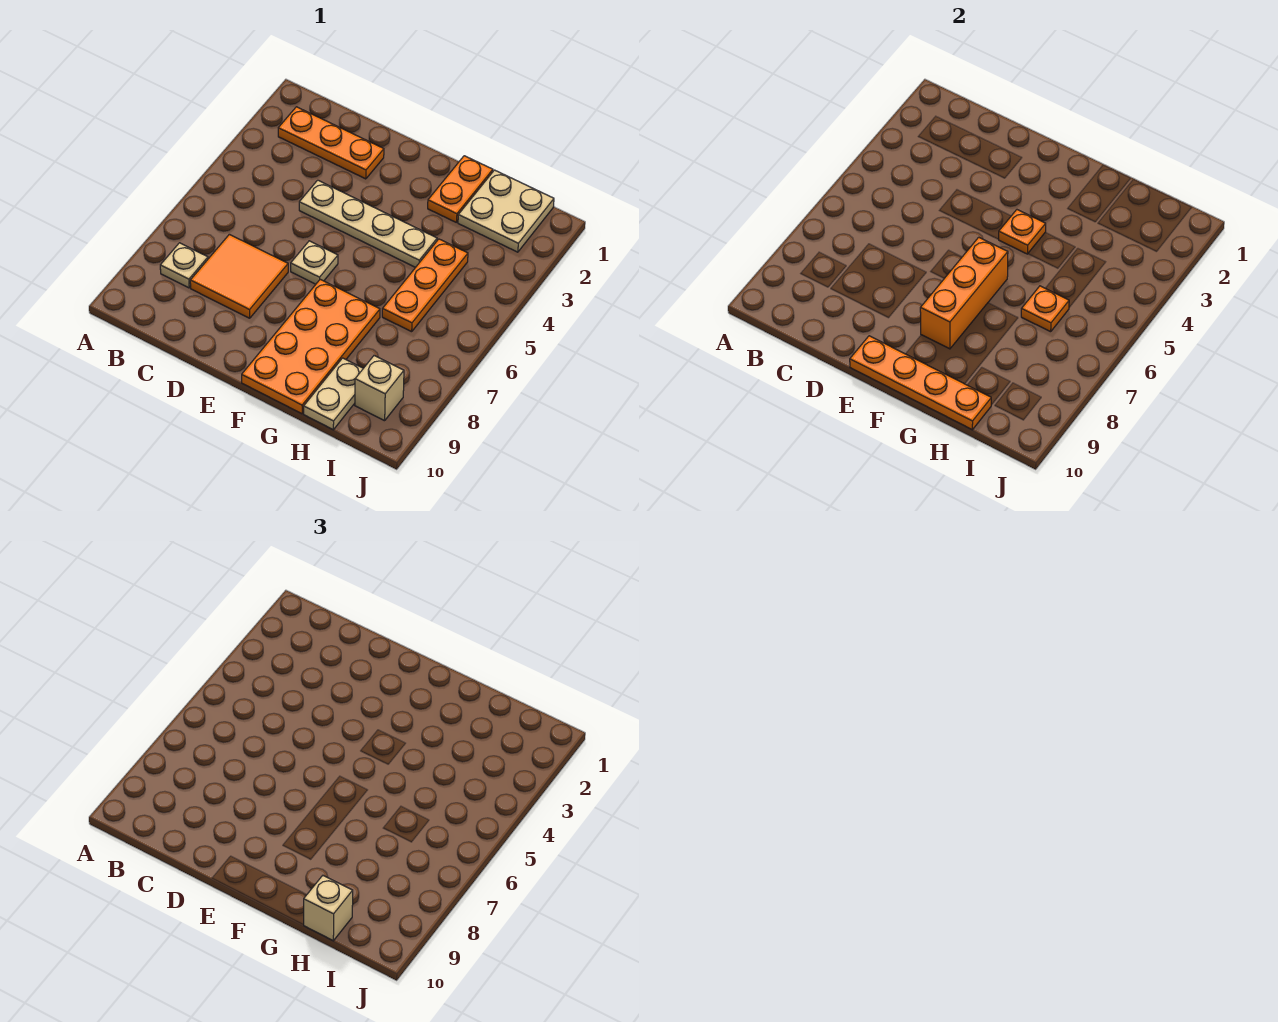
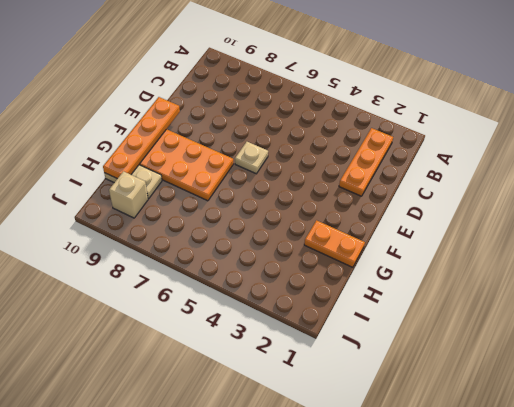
none -> tan 1x1 plate [160,243,208,288]
none -> orange 2x2 tile [190,234,288,318]
none -> tan 1x4 plate [299,180,437,268]

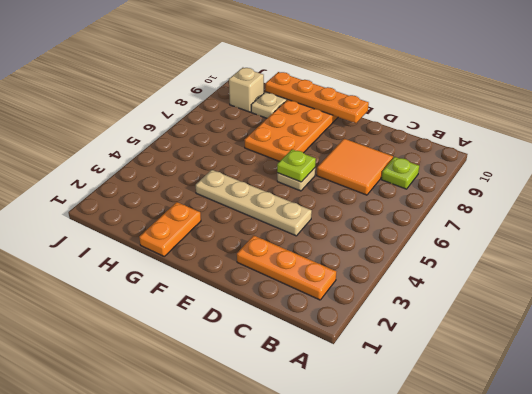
lime 1x1 plate [381,157,419,189] -> tan 1x1 plate [160,243,208,288]
lime 1x1 plate [277,149,316,182] -> none
none -> tan 2x2 plate [458,170,554,252]
none -> orange 1x3 plate [382,239,468,332]
none -> orange 1x1 plate [998,210,1046,254]

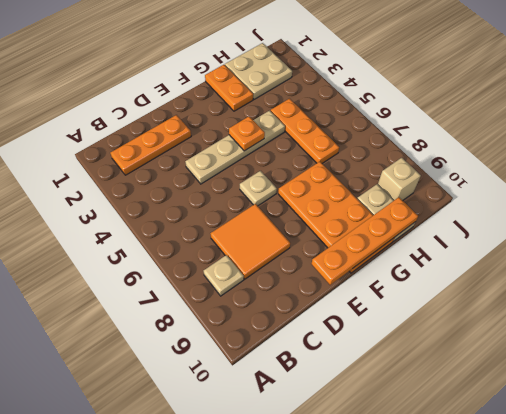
none -> orange 1x3 brick [920,237,1008,349]
none -> orange 1x1 plate [1021,286,1069,332]
none -> tan 1x1 brick [304,876,353,941]

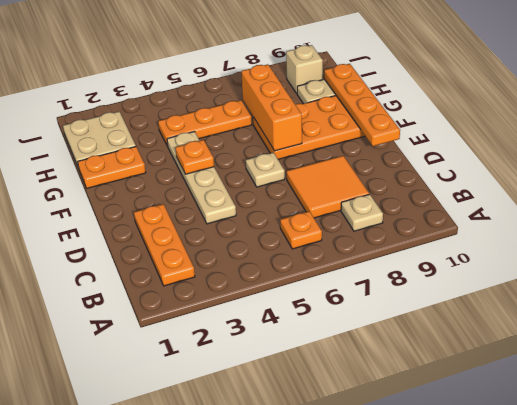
orange 1x1 plate [280,211,322,249] -> orange 1x1 plate moved to [1021,286,1069,332]
orange 1x3 brick [241,64,302,151] -> orange 1x3 brick turned to [920,237,1008,349]
none -> tan 1x1 brick [304,876,353,941]

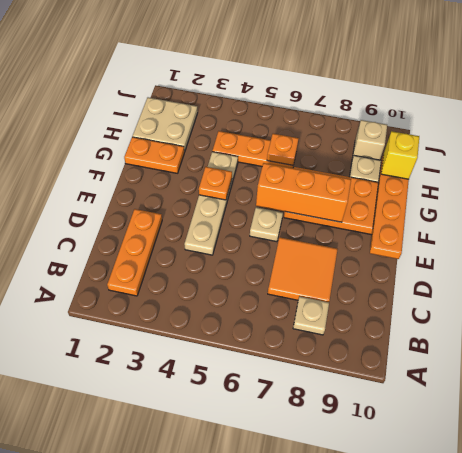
yellow 1x1 brick [381,131,419,179] -> tan 1x1 brick [304,876,353,941]

